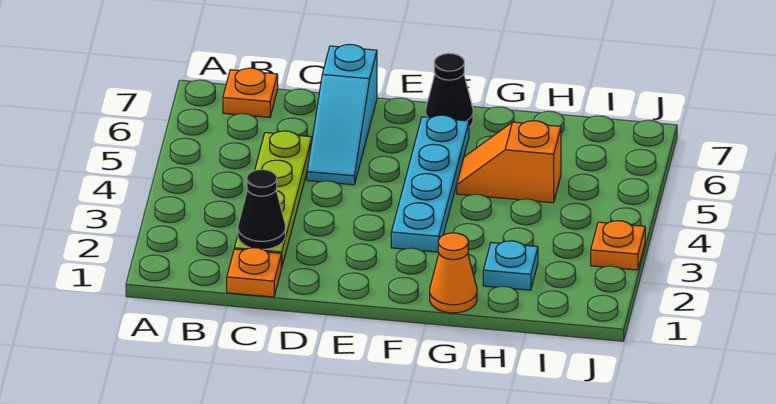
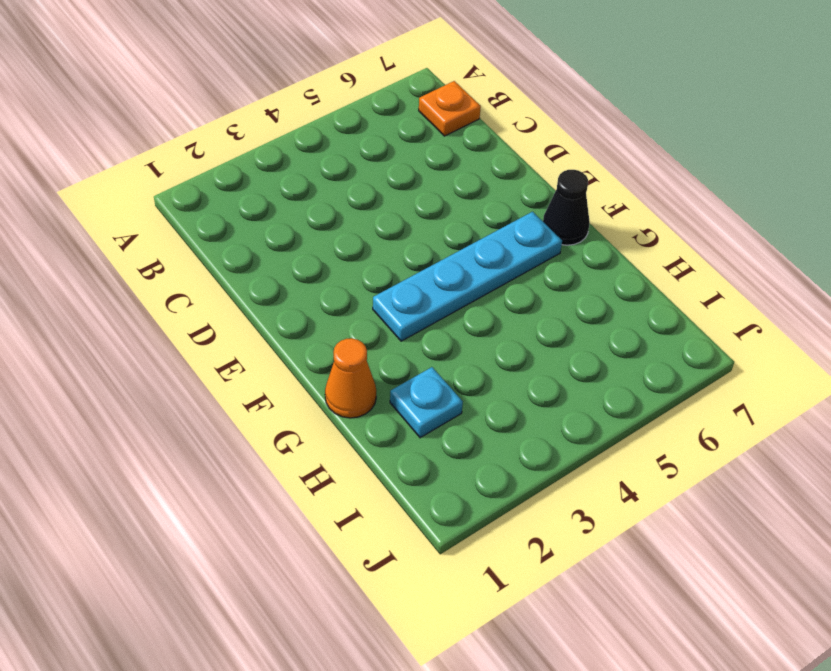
none -> orange 1x1 plate [227,248,281,297]
none -> lime 1x4 plate [234,131,312,268]

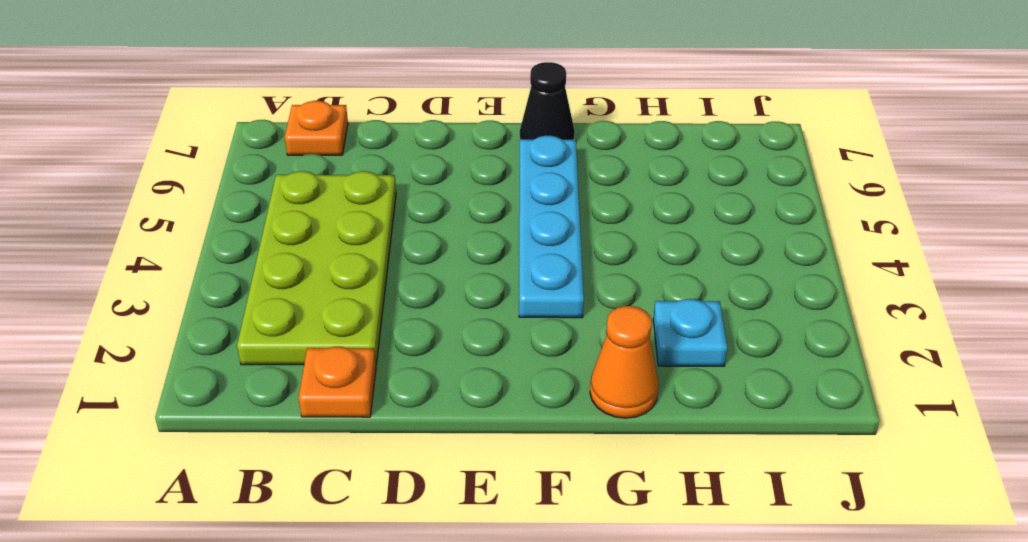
lime 2x4 plate [237,171,396,365] -> lime 1x4 plate [234,131,312,268]
none -> cyan 1x3 slope [307,44,377,185]
none -> orange 1x2 slope [457,121,561,203]

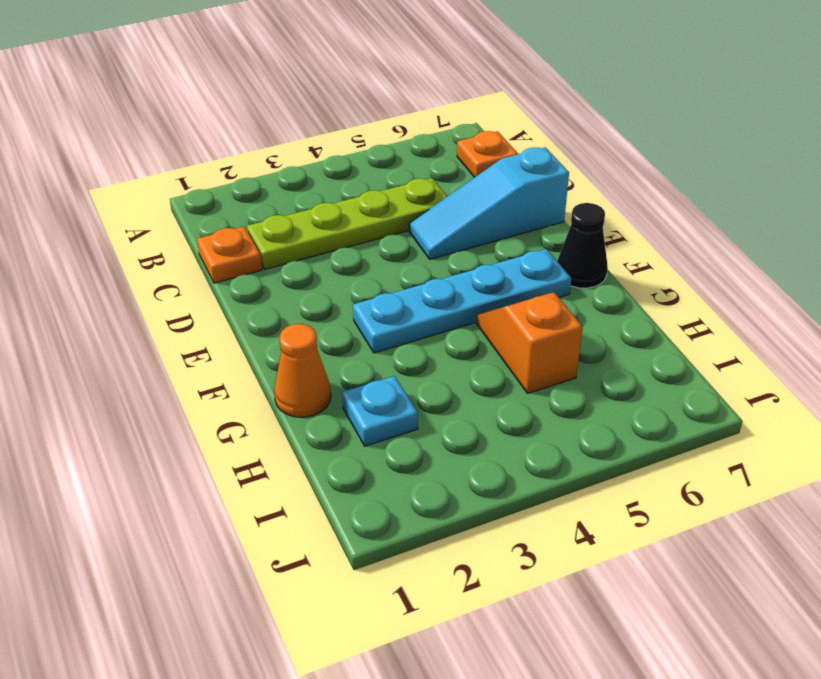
none -> orange 1x1 plate [591,221,645,270]
none -> black 1x1 cone [238,170,285,249]

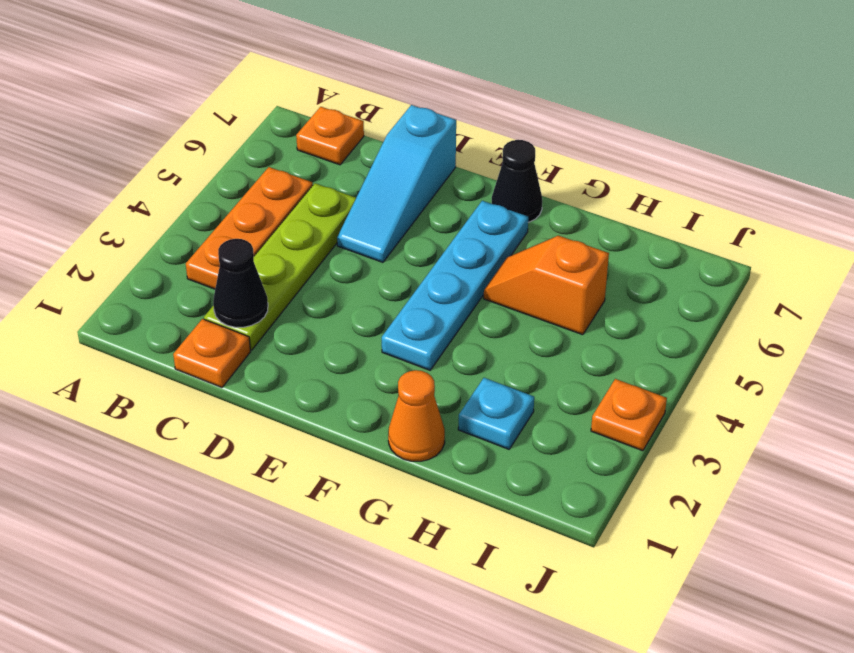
orange 1x3 plate [186,167,313,289] -> none

